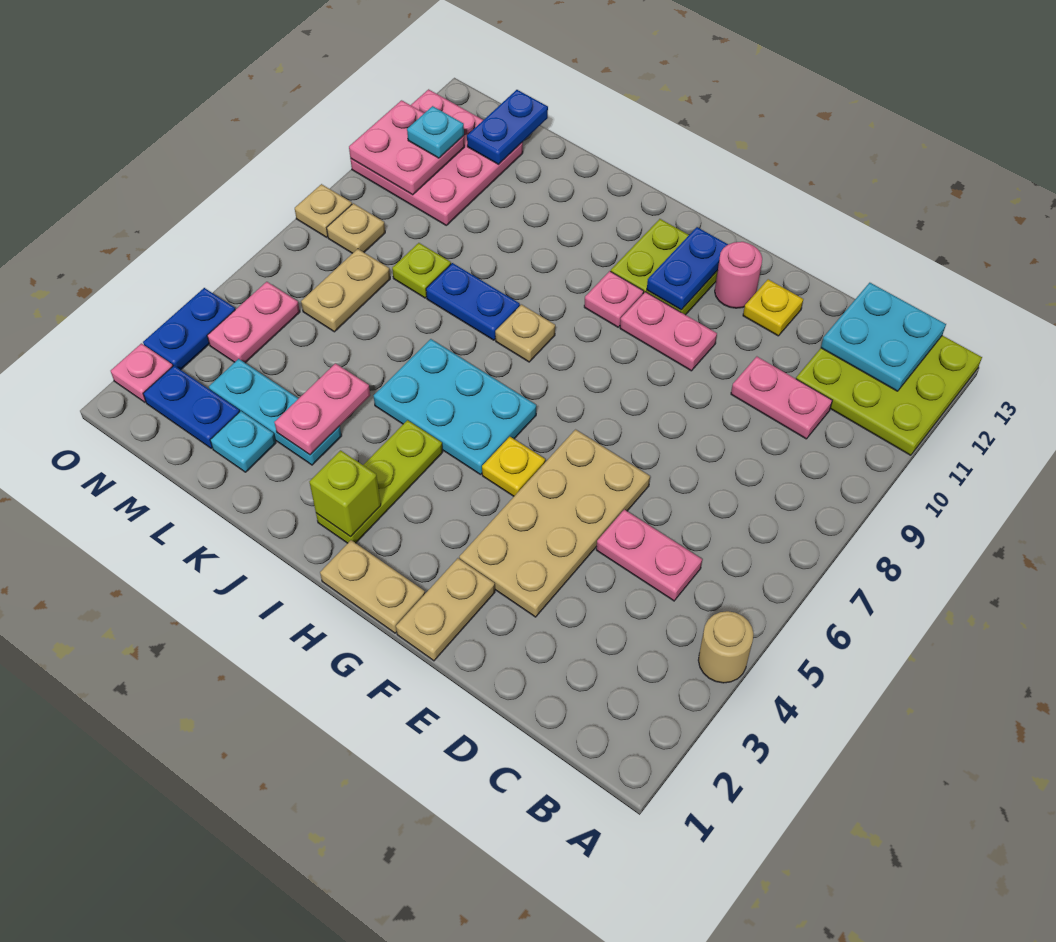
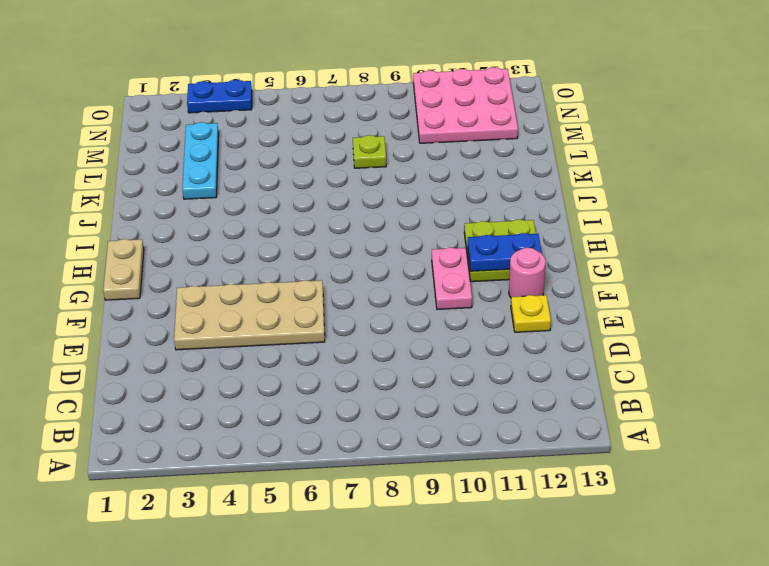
none -> tan 1x1 round brick [698,611,753,683]
none -> lime 3x3 plate [796,335,982,455]
none -> pink 1x2 plate [596,510,702,601]
none -> pink 1x2 plate [731,357,832,439]

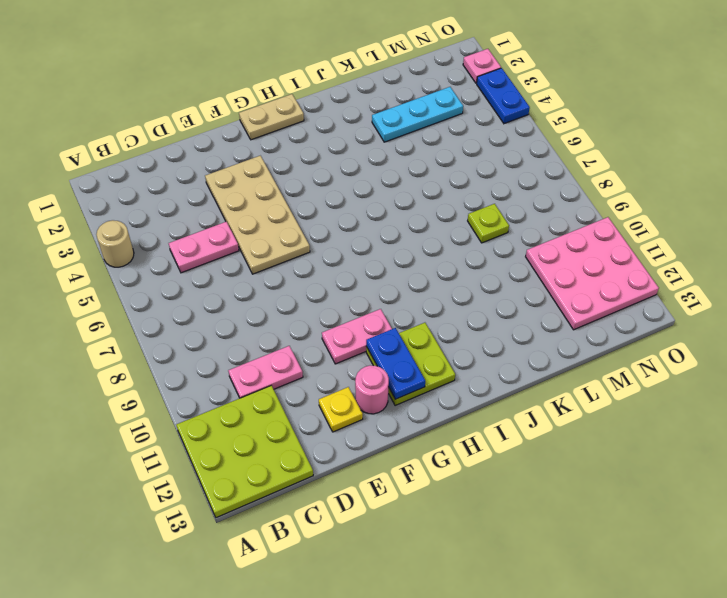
none -> tan 1x2 plate [396,558,495,661]
none -> yellow 1x1 plate [482,437,545,496]
none -> cyan 2x3 plate [374,339,536,475]
none -> pink 1x1 plate [584,271,644,327]

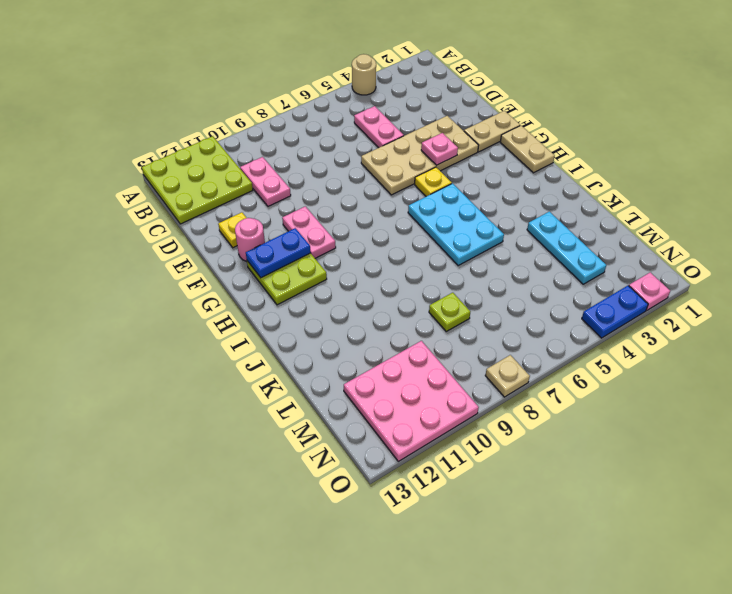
pink 1x1 plate [421,133,458,165] -> pink 1x1 plate moved to [584,271,644,327]
none -> lime 1x3 plate [316,420,443,543]
none -> tan 1x1 plate [495,305,555,362]
none -> blue 1x2 plate [426,263,520,340]
none -> cyan 1x1 plate [210,411,276,472]

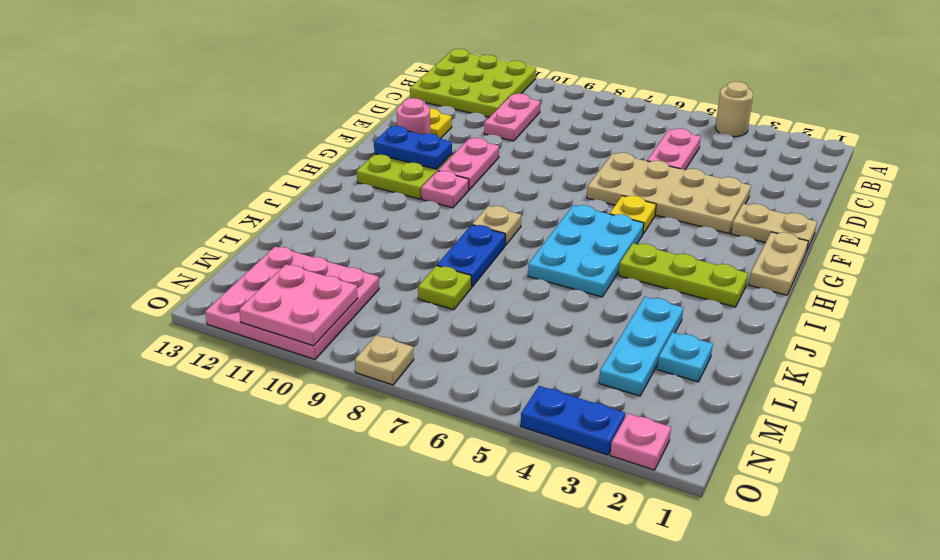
none -> blue 1x2 plate [143,366,240,448]
none -> tan 1x2 plate [301,249,390,332]
none -> pink 1x2 plate [207,282,300,363]
none -> tan 1x1 plate [327,203,385,253]

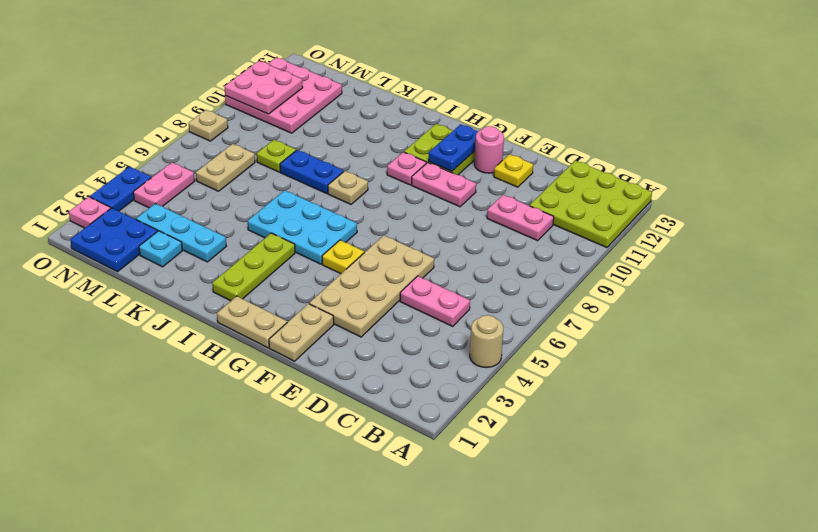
blue 2x2 plate [70,208,158,272] -> blue 1x2 plate [143,366,240,448]
none -> tan 1x1 plate [327,203,385,253]
none -> cyan 2x2 plate [821,283,946,391]
none -> lime 1x1 brick [309,450,381,537]
none -> pink 1x2 plate [274,363,370,455]

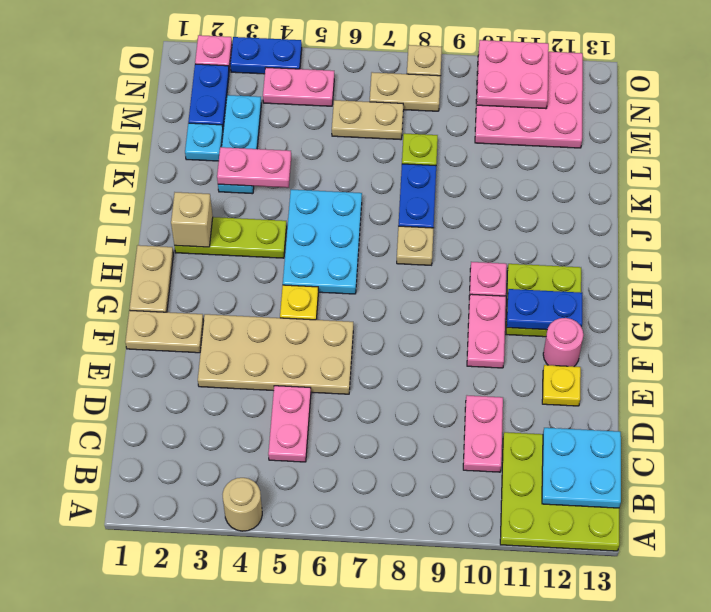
tan 1x1 brick [171,192,213,247] -> lime 1x1 brick [309,450,381,537]
tan 1x2 plate [370,72,440,111] -> tan 1x1 plate [327,203,385,253]
none -> blue 1x2 plate [467,90,548,164]
none -> cyan 1x1 plate [407,106,464,158]

